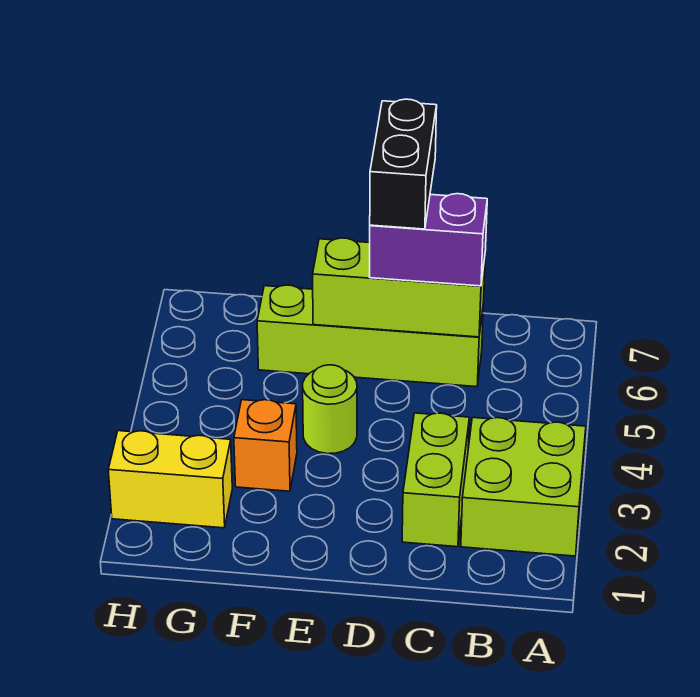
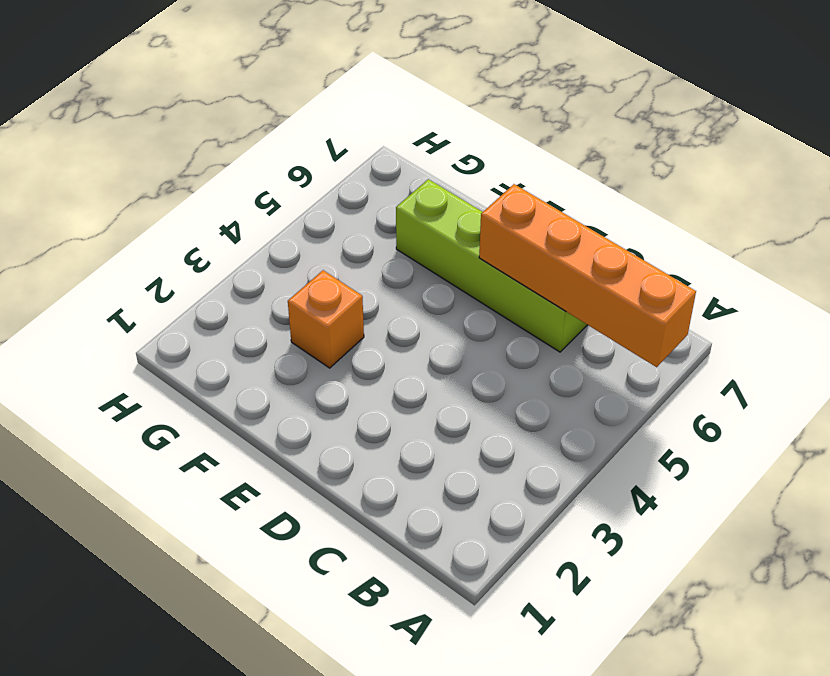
orange 1x4 brick [479,184,696,367] -> lime 1x3 brick [313,238,485,337]
none -> lime 2x2 brick [461,418,586,556]
none -> lime 1x2 brick [402,413,469,547]

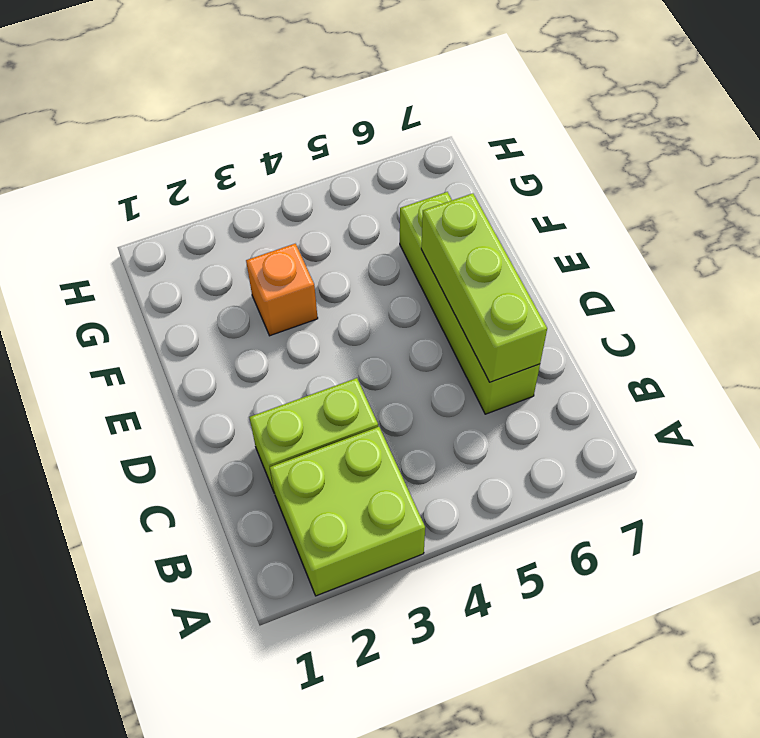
none -> lime 1x1 round brick [303,365,357,454]
none -> yellow 1x2 brick [108,431,232,528]

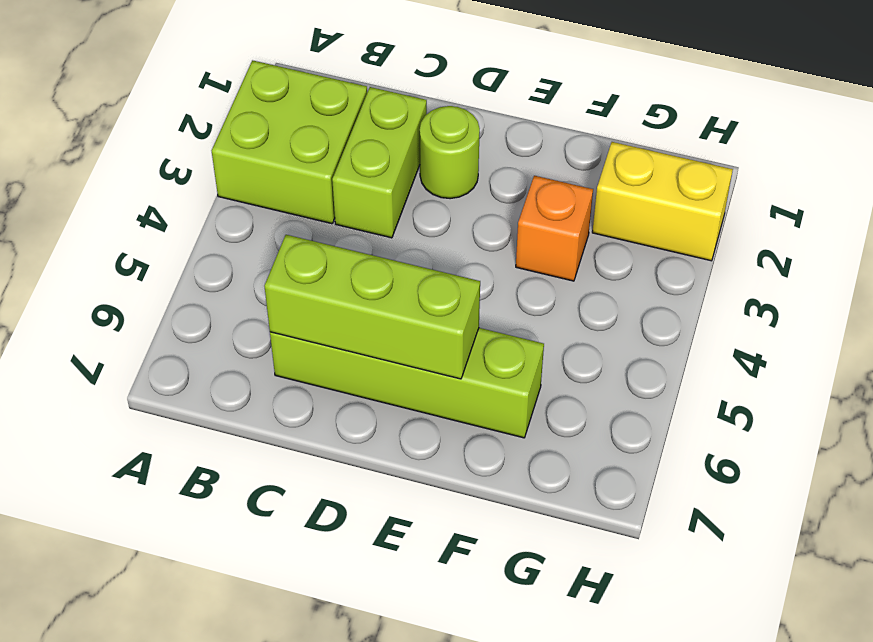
lime 1x1 round brick [420,106,480,199] -> lime 1x1 round brick moved to [303,365,357,454]
none -> purple 1x2 brick [370,194,487,286]
none -> black 1x2 brick [370,99,437,229]

